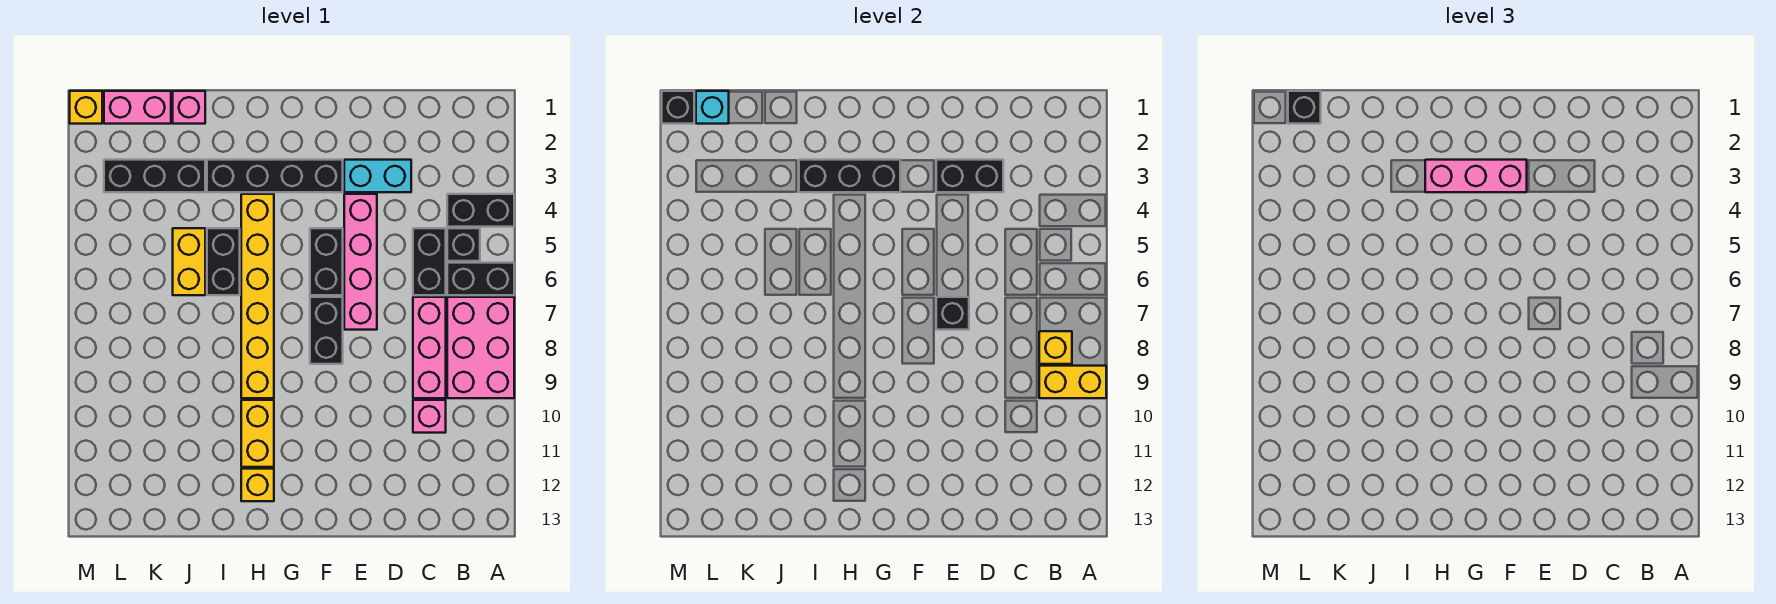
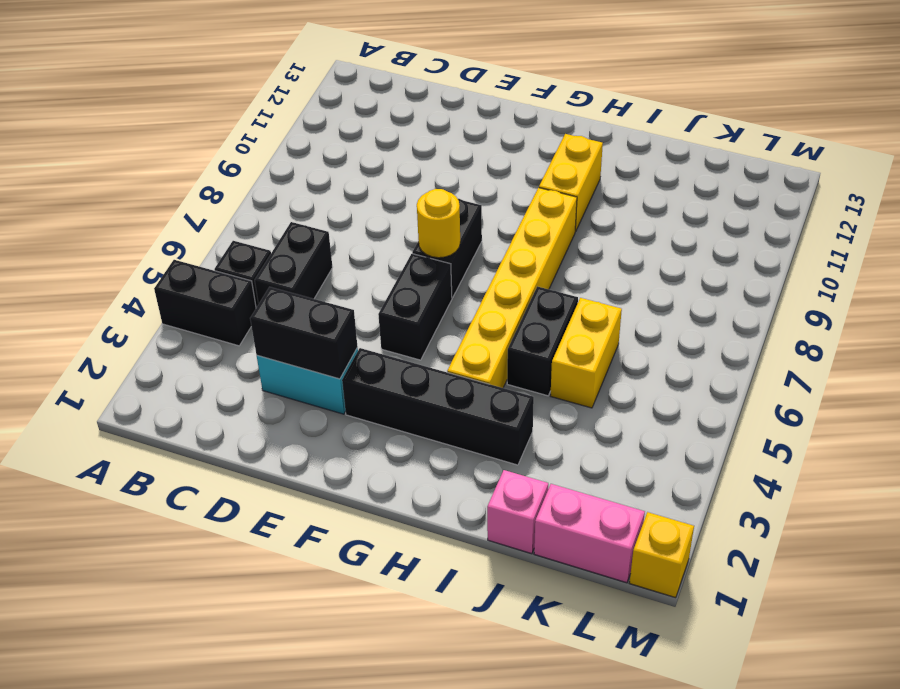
yellow 1x1 round brick [417,189,460,258] -> none
none -> black 1x2 brick [447,263,514,295]
none -> pink 2x3 brick [447,297,514,398]
none -> pink 1x3 brick [413,297,446,398]
none -> pink 1x1 brick [413,400,446,433]

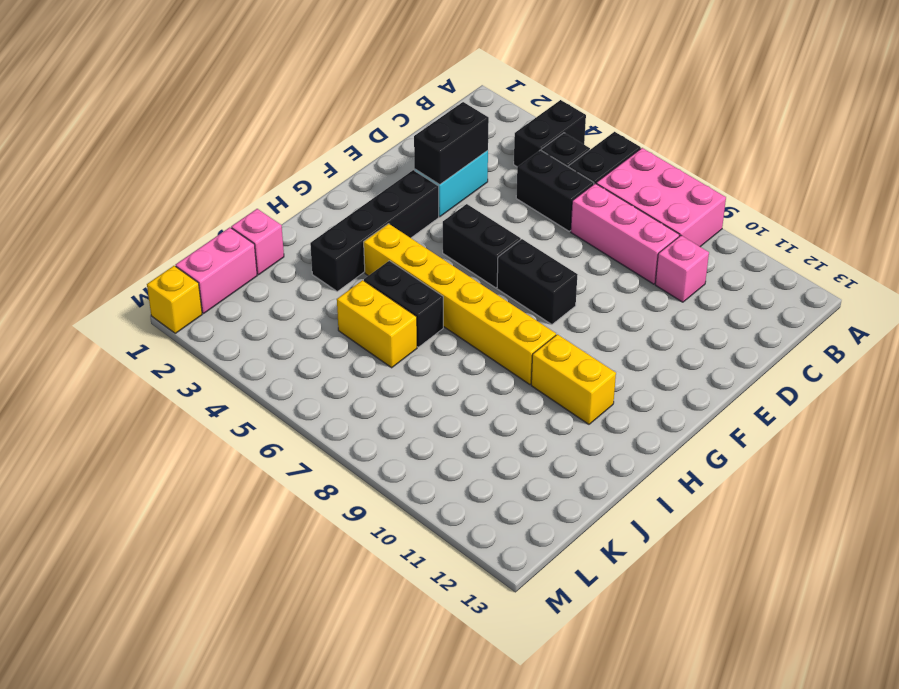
none -> pink 1x4 brick [344,194,377,330]
none -> yellow 1x1 brick [241,469,274,501]
none -> black 1x3 brick [104,160,205,192]
none -> yellow 1x2 brick [1039,366,1106,398]

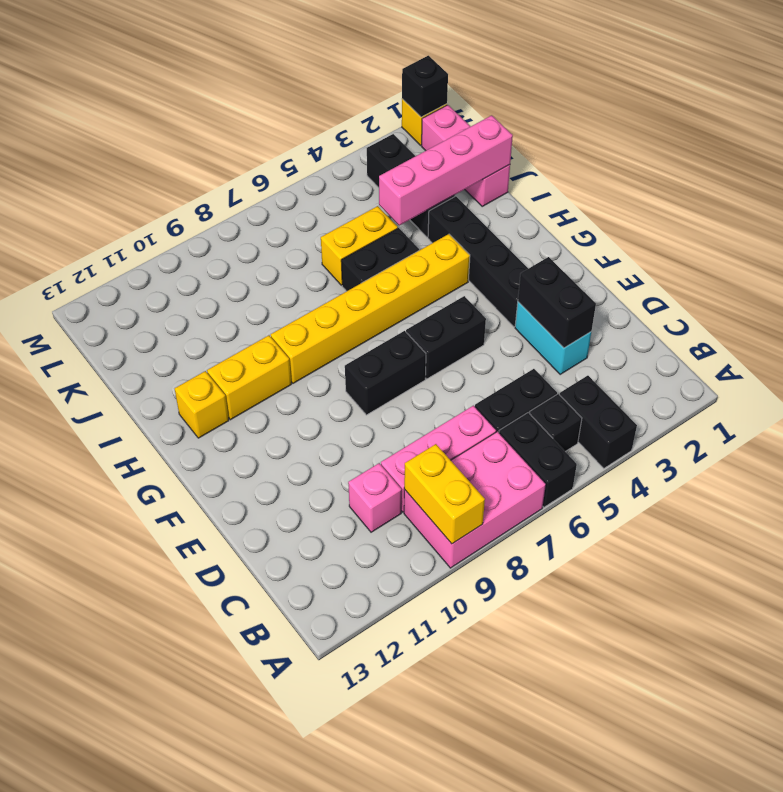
pink 1x4 brick [379,115,513,225] -> pink 1x4 brick moved to [344,194,377,330]
none -> yellow 1x1 brick [1039,331,1072,364]
none -> black 1x1 brick [936,297,969,330]
none -> black 1x3 brick [799,160,900,192]
none -> cyan 1x1 brick [696,91,729,124]

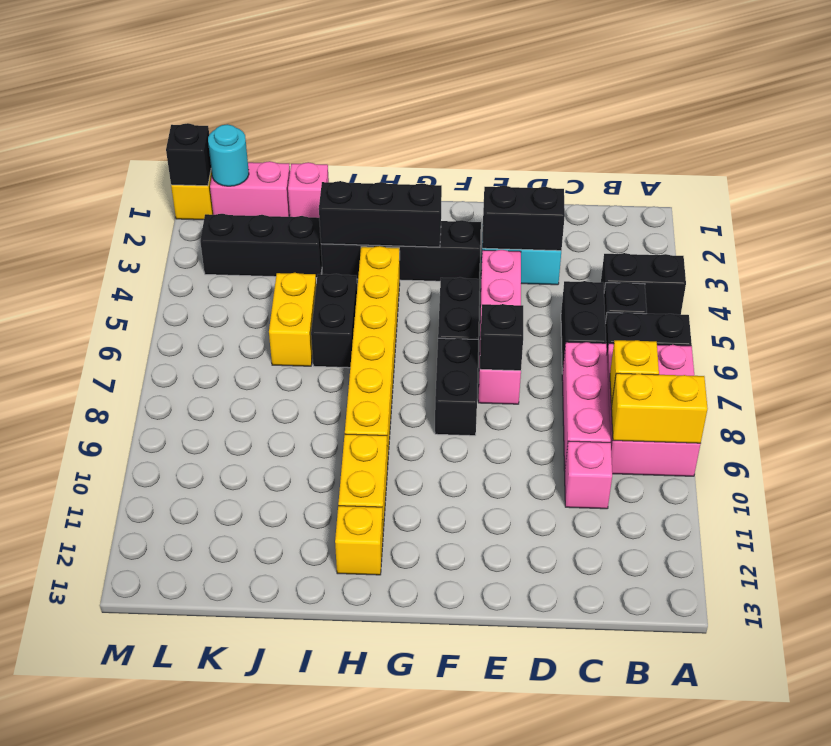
cyan 1x1 round brick [208,124,249,186] -> cyan 1x1 brick [696,91,729,124]
none -> pink 1x3 brick [1425,160,1527,192]
none -> black 1x1 brick [1288,91,1321,124]

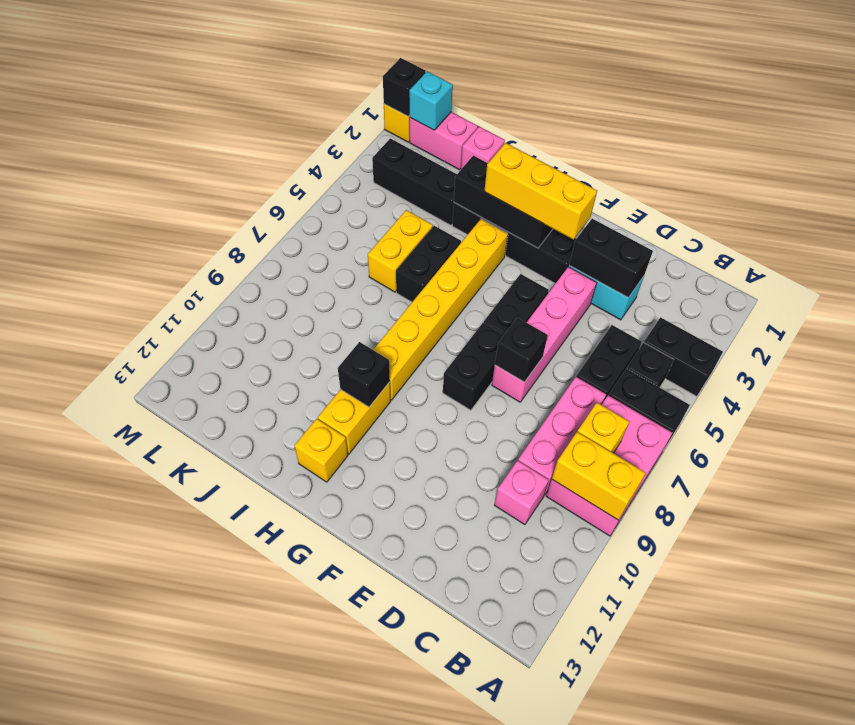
yellow 1x3 brick [484,143,597,240] -> pink 1x3 brick [1425,160,1527,192]
black 1x1 brick [338,342,390,407] -> black 1x1 brick moved to [1288,91,1321,124]

